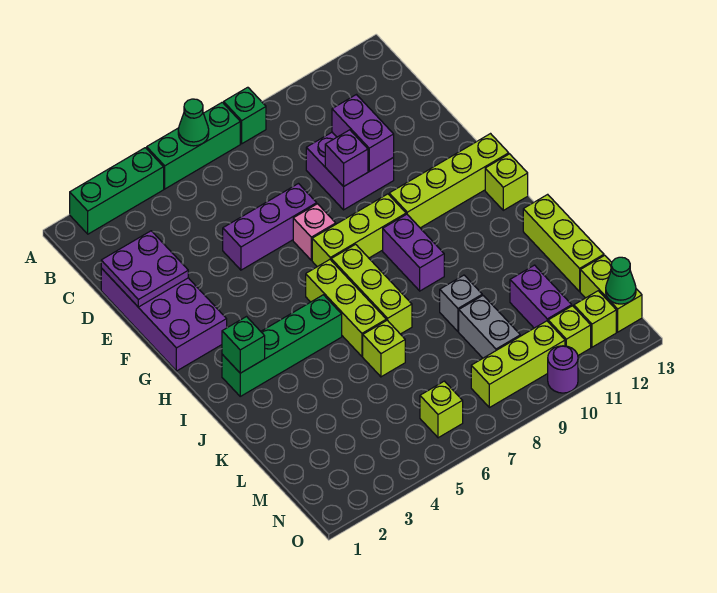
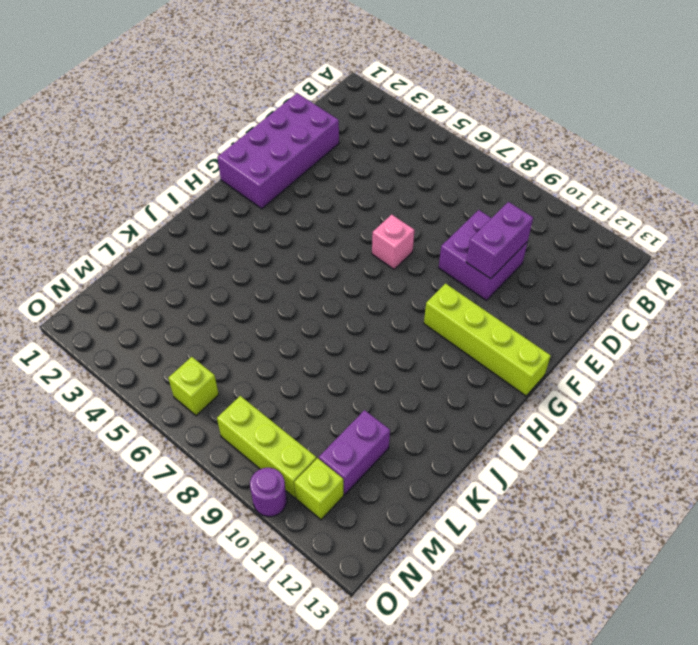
none -> green 1x3 brick [70,148,164,234]
none -> green 1x3 brick [147,102,240,189]
none -> green 1x1 brick [224,87,266,144]
none -> purple 1x3 brick [223,184,317,270]

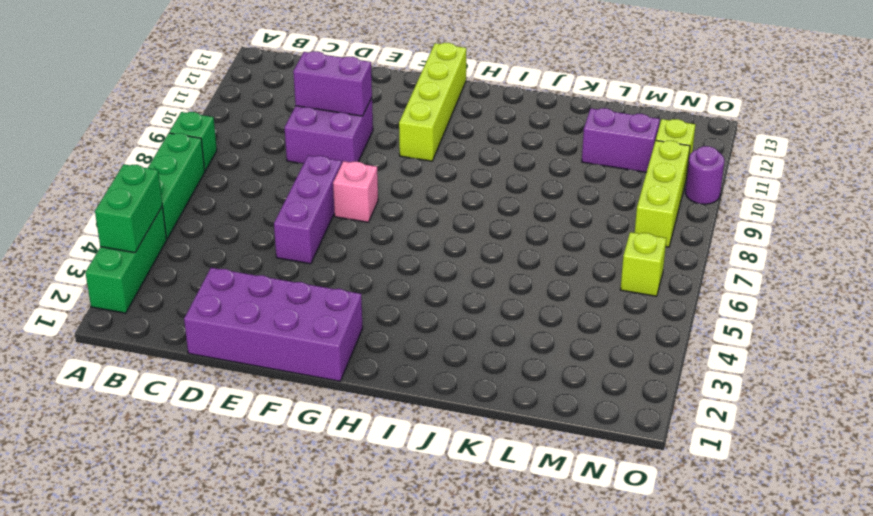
green 1x2 brick [95,164,162,253] -> none
none -> lime 1x3 brick [312,194,406,267]
none -> lime 1x3 brick [306,260,386,356]
none -> lime 1x3 brick [331,244,412,334]
none -> purple 1x2 brick [383,214,444,291]

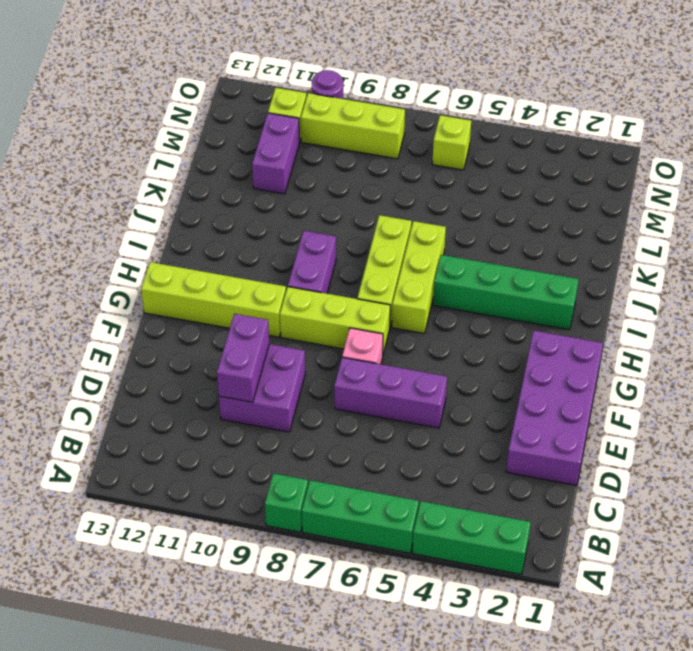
none -> lime 1x1 brick [485,154,528,210]
none -> lime 1x3 brick [523,194,604,291]
none -> lime 1x1 brick [363,320,405,377]
none -> grey 1x1 brick [440,275,482,331]

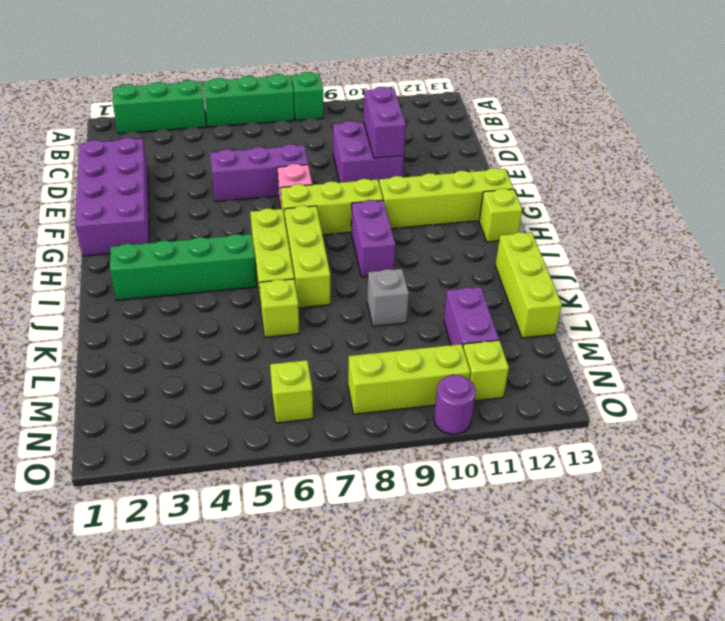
none -> grey 1x2 brick [459,296,520,358]
none -> lime 1x2 brick [580,255,642,332]
none -> lime 1x1 brick [574,291,616,347]
none -> green 1x1 cone [178,99,209,146]

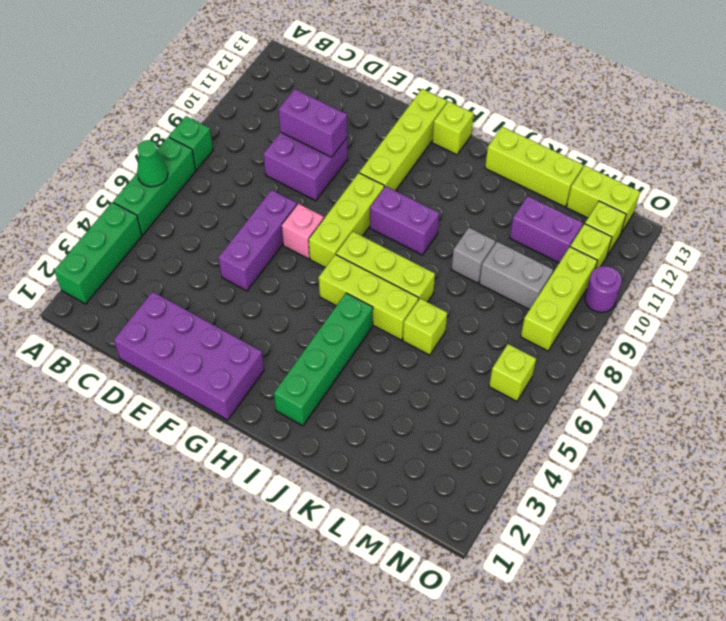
none -> purple 2x2 plate [101,231,188,307]
none -> purple 1x1 brick [325,130,368,187]
none -> green 1x1 brick [222,317,265,373]
none -> green 1x1 cone [606,257,636,304]

